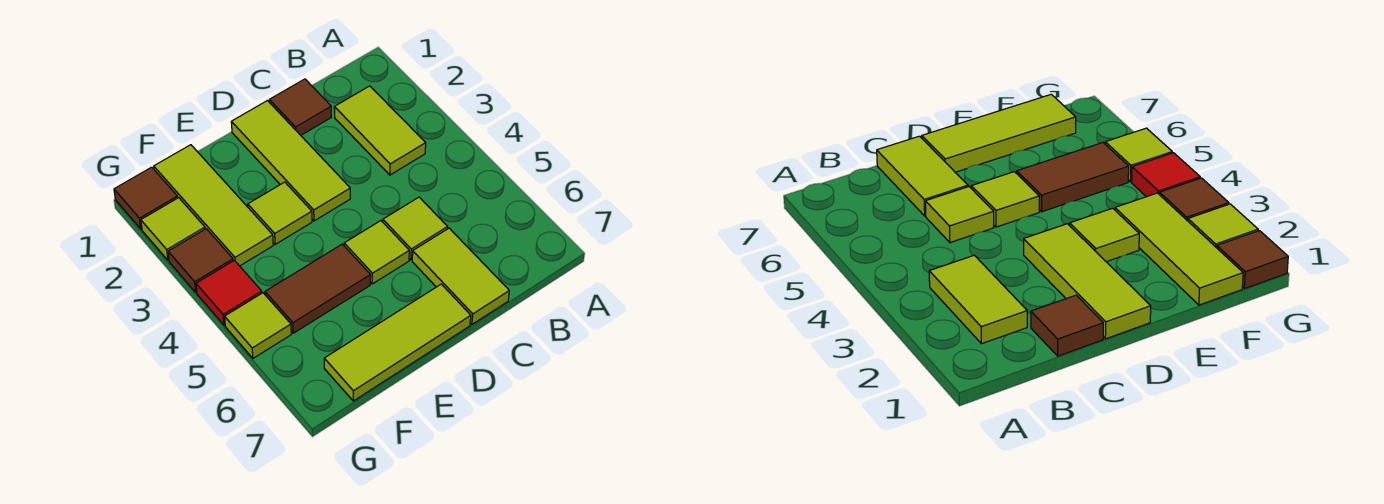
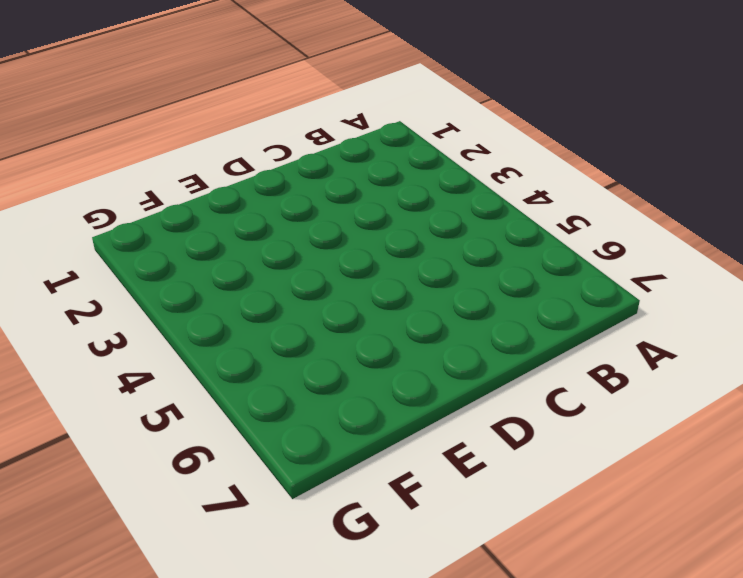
none -> lime 1x2 tile [334,86,426,175]
none -> brown 1x1 tile [269,79,331,135]
none -> lime 1x1 tile [383,197,448,260]

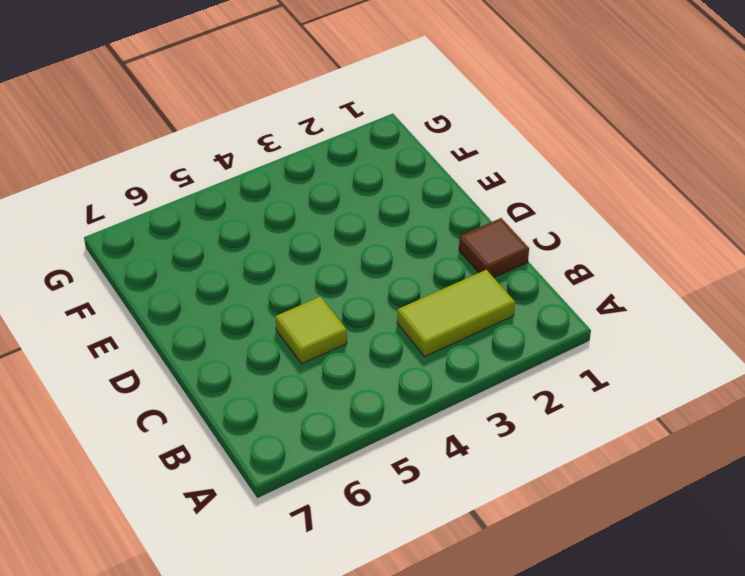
none -> lime 1x2 tile [412,228,509,324]
none -> lime 1x3 tile [231,101,350,221]
none -> lime 1x1 tile [344,221,409,284]

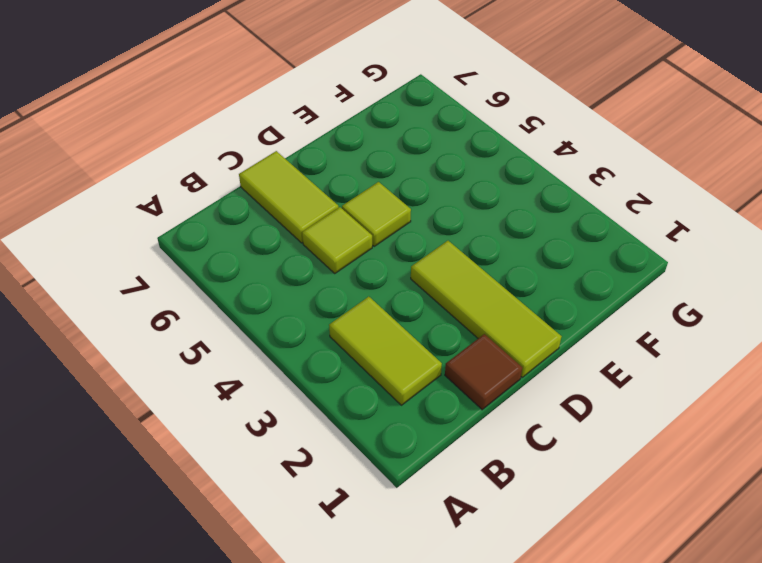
none -> lime 1x3 tile [324,284,471,401]
none -> lime 1x1 tile [248,182,312,244]
none -> brown 1x2 tile [265,244,371,333]

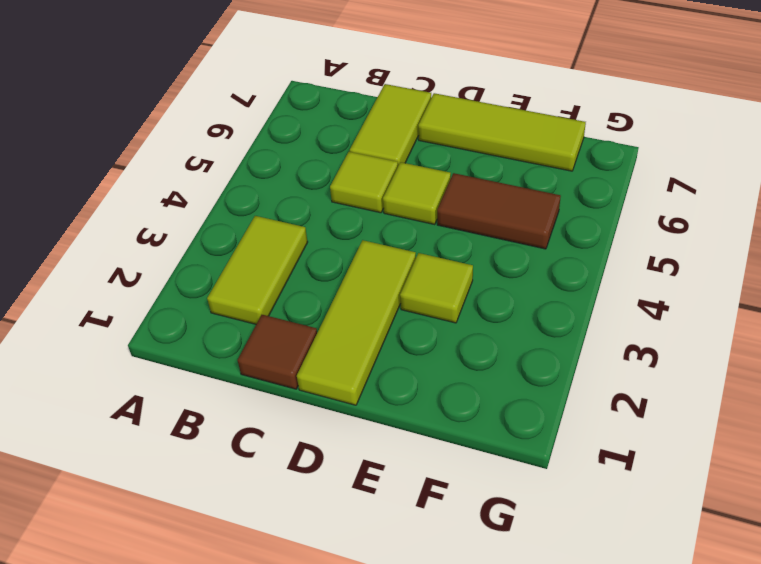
none -> lime 1x3 tile [154,145,273,266]
none -> brown 1x1 tile [114,167,178,229]
none -> lime 1x1 tile [141,198,205,260]

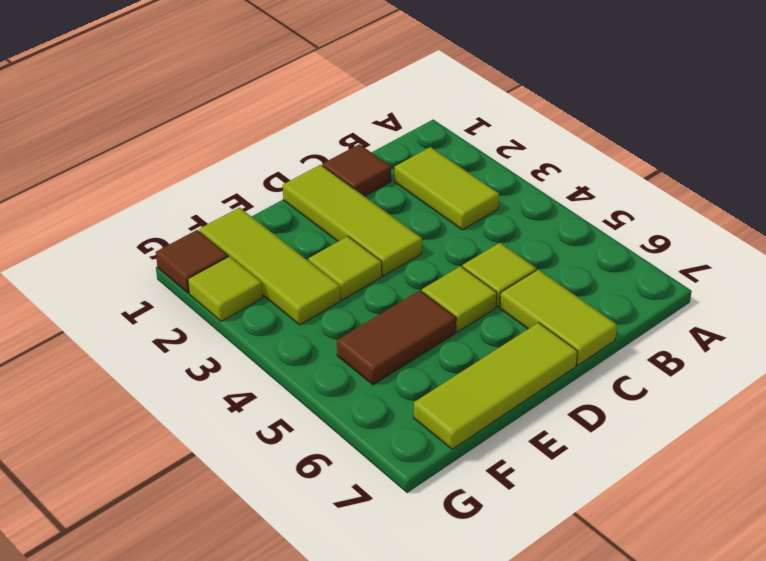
none -> brown 1x1 tile [168,229,233,292]
none -> red 1x1 tile [196,260,262,325]
none -> lime 1x1 tile [225,293,291,358]

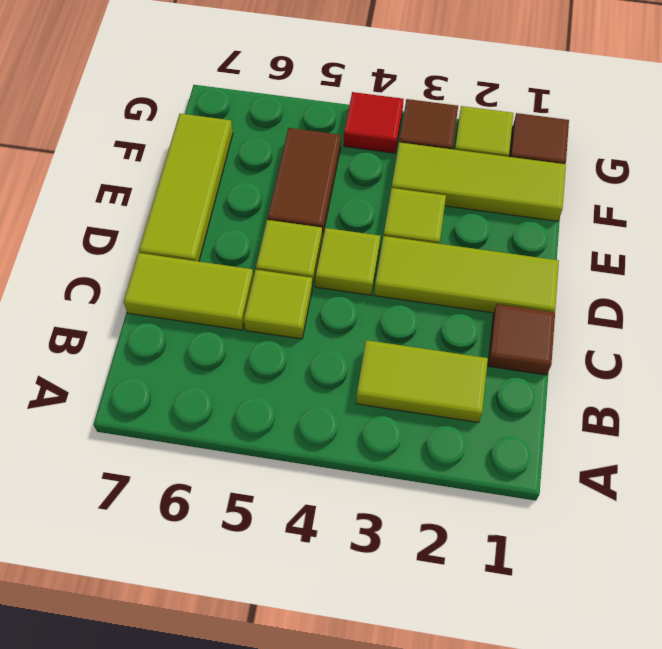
lime 1x1 tile [315,228,380,295] -> lime 1x1 tile moved to [225,293,291,358]

